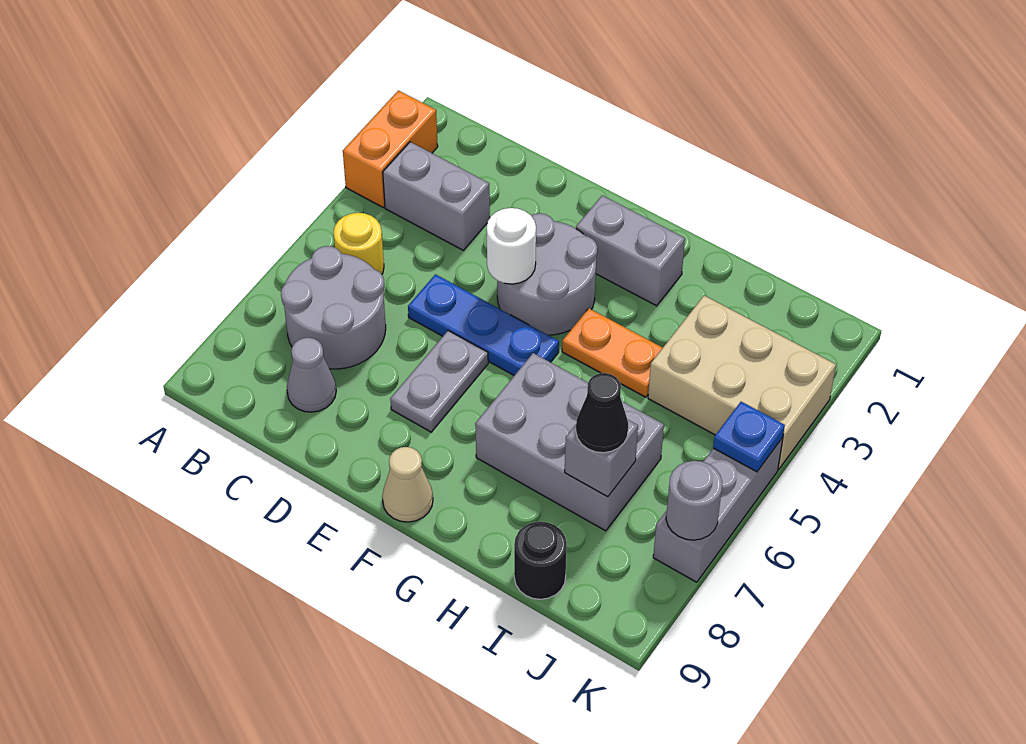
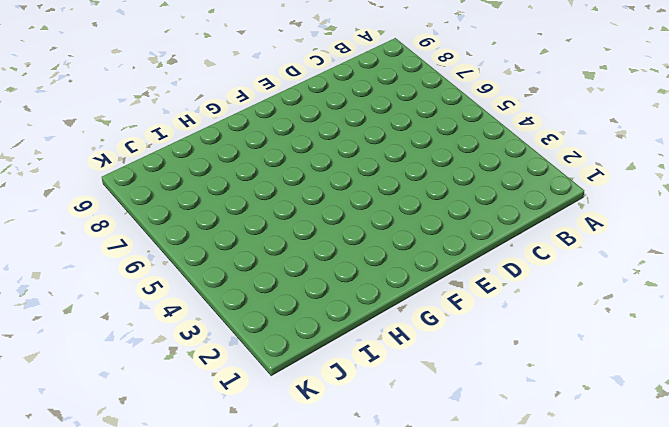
none -> orange 1x2 brick [343,90,438,207]
none -> grey 1x2 brick [383,142,490,250]
none -> yellow 1x1 round brick [334,213,384,274]

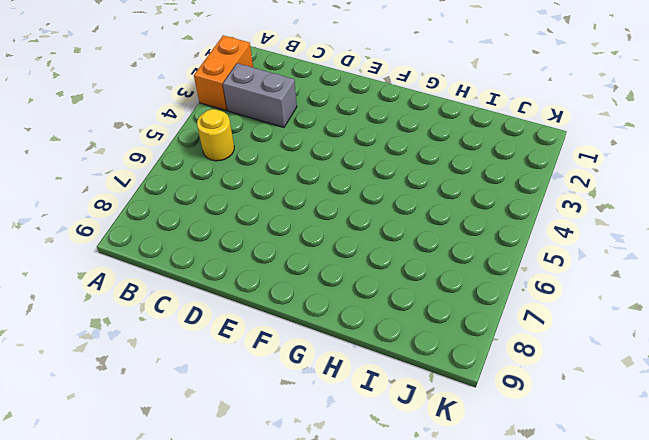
none -> grey 2x2 round brick [281,246,386,369]
none -> grey 1x1 cone [287,338,336,412]
none -> blue 1x3 plate [408,274,559,375]

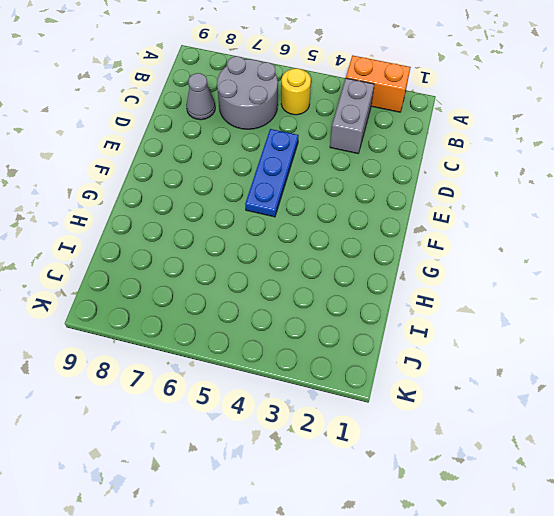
none -> grey 2x2 round brick [497,213,597,335]
none -> grey 1x2 plate [390,331,488,432]
none -> grey 1x2 brick [576,196,685,306]

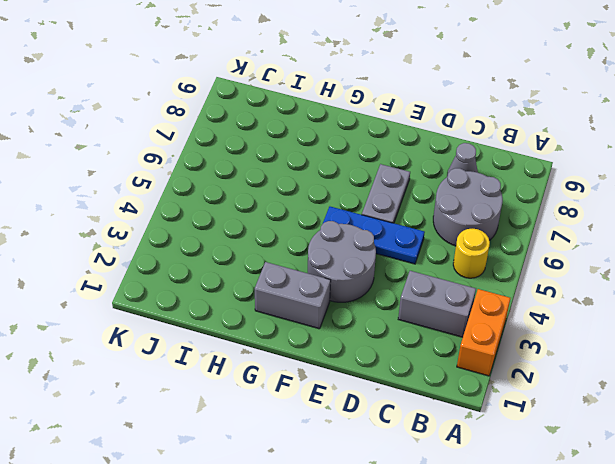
none -> tan 1x1 cone [382,447,433,522]
none -> orange 1x2 plate [562,308,663,397]
none -> grey 2x3 brick [475,353,664,531]

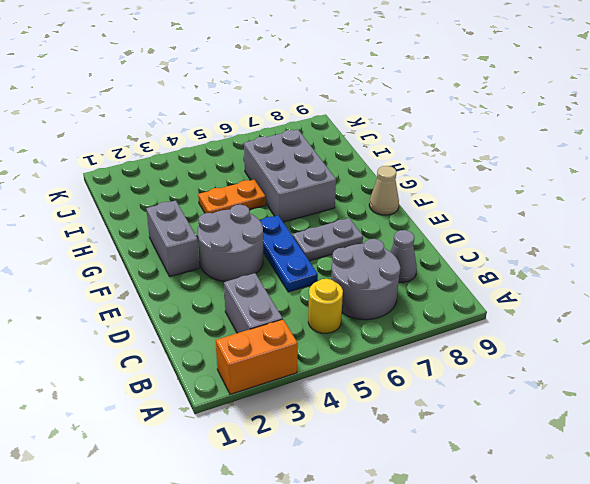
orange 1x2 plate [198,180,266,213] -> orange 1x2 plate turned to [562,308,663,397]
none -> tan 2x3 brick [648,296,836,469]
none -> black 1x1 round brick [514,522,567,599]
none -> grey 1x3 brick [653,437,783,582]

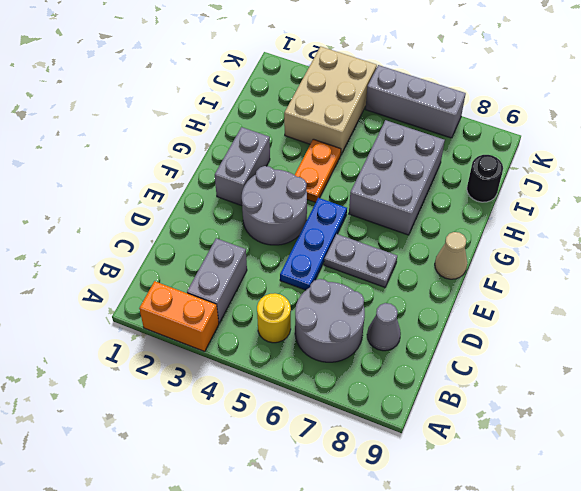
none -> white 1x1 round brick [487,208,536,284]
none -> grey 1x1 brick [565,419,638,497]
none -> blue 1x1 plate [713,402,785,472]

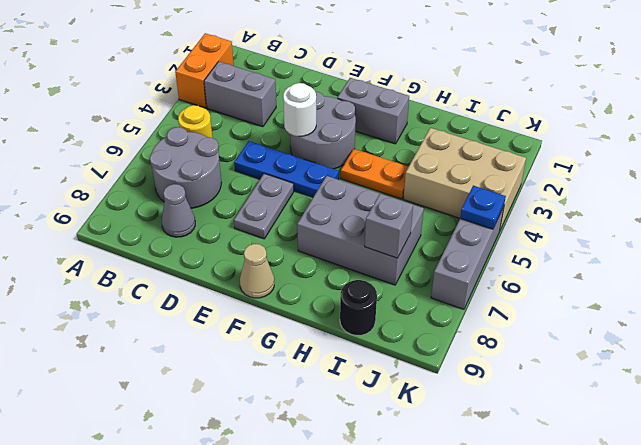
none -> grey 1x1 round brick [666,461,722,540]
none -> black 1x1 cone [576,373,628,453]

